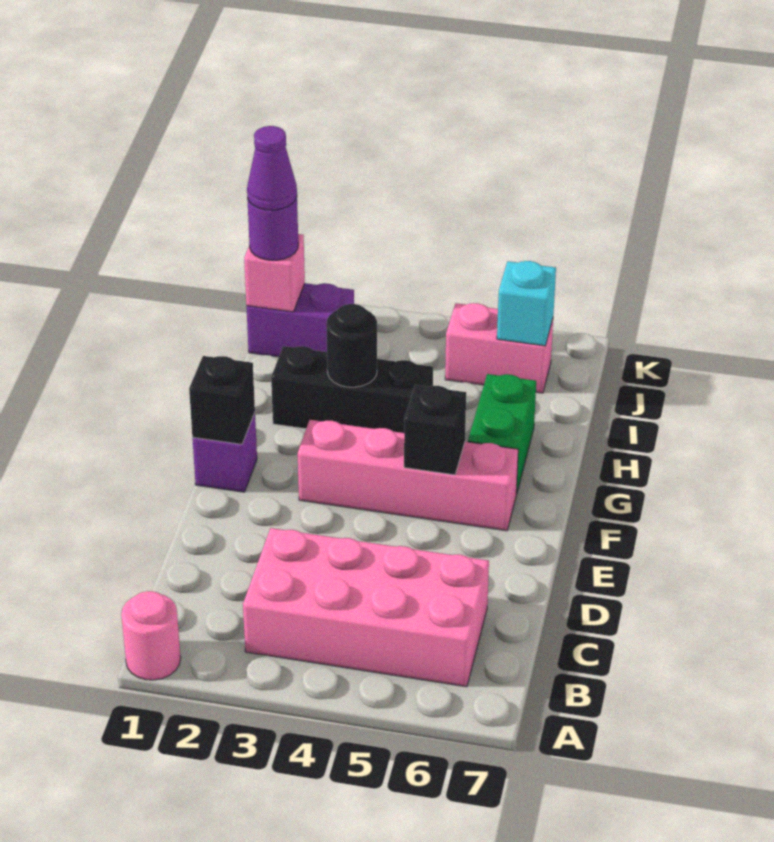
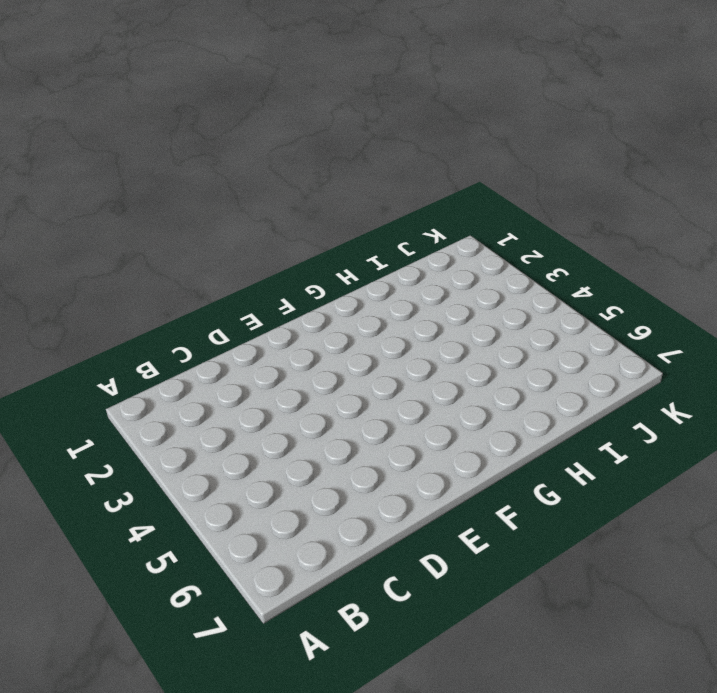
none -> pink 1x1 round brick [121,591,181,680]
none -> pink 2x4 brick [243,528,489,687]
none -> purple 1x1 brick [192,413,257,492]

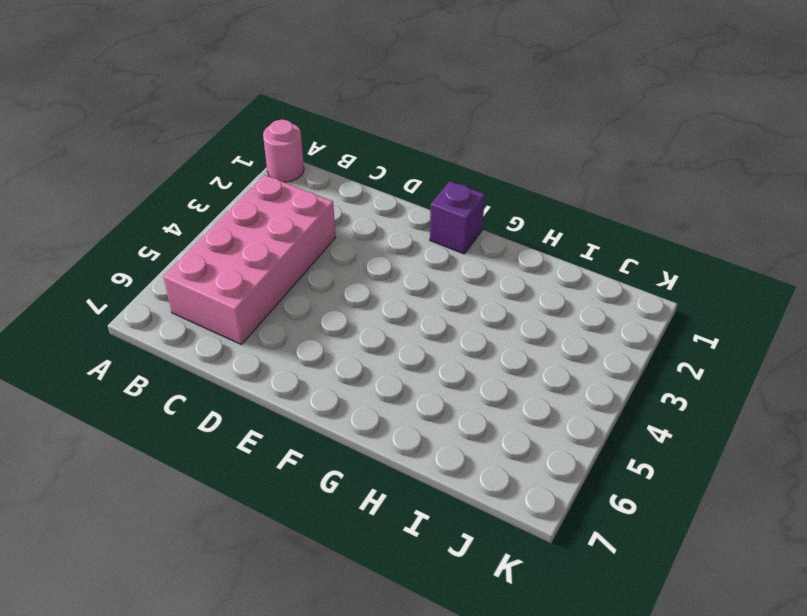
none -> pink 1x4 brick [298,420,518,531]
none -> green 1x2 brick [468,374,536,494]
none -> black 1x3 brick [271,346,433,433]

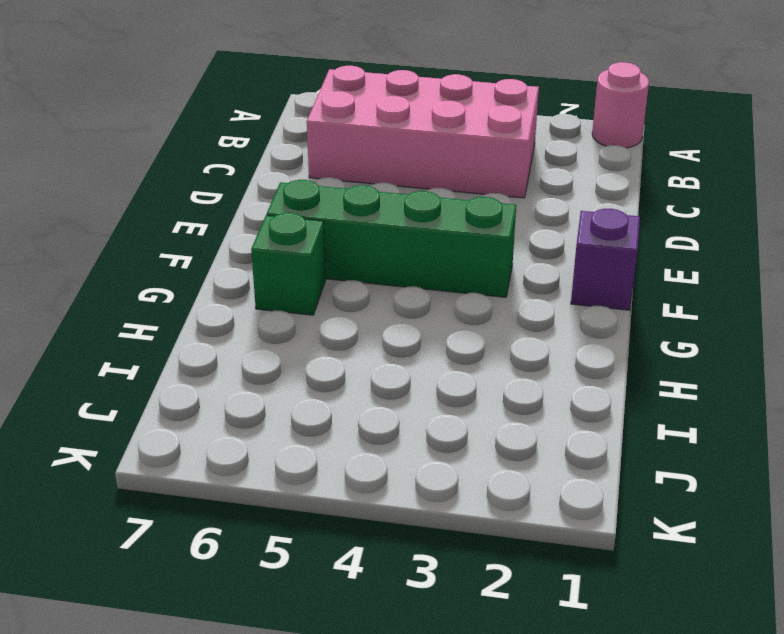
green 1x4 brick [267,180,516,297] -> pink 1x4 brick [298,420,518,531]
green 1x1 brick [251,213,326,315] -> green 1x2 brick [468,374,536,494]
none -> black 1x3 brick [271,346,433,433]
none -> purple 1x2 brick [246,283,354,357]
none -> pink 1x2 brick [445,303,553,393]

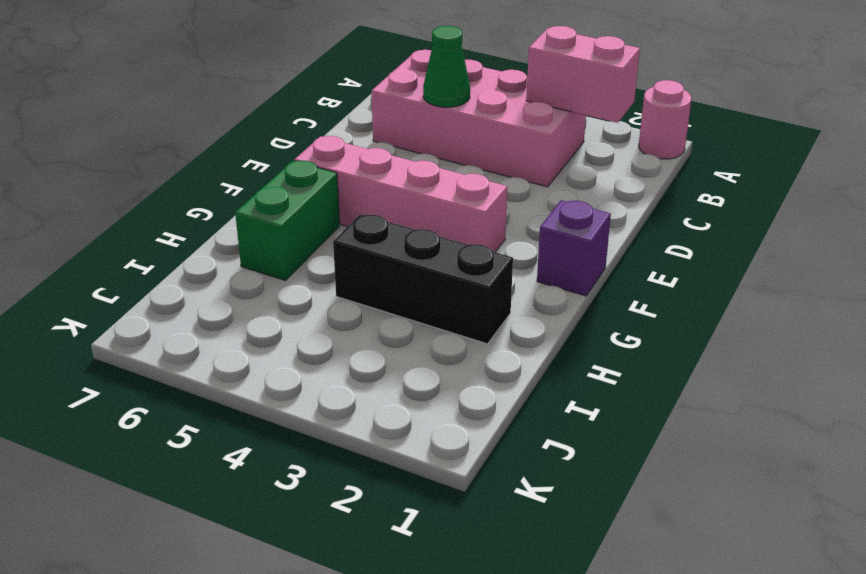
pink 1x2 brick [526,26,640,123] -> pink 1x2 brick moved to [445,303,553,393]
green 1x1 cone [423,26,470,107] -> none
none -> purple 1x2 brick [246,283,354,357]
none -> black 1x1 brick [189,356,255,444]
none -> black 1x1 brick [404,385,466,475]

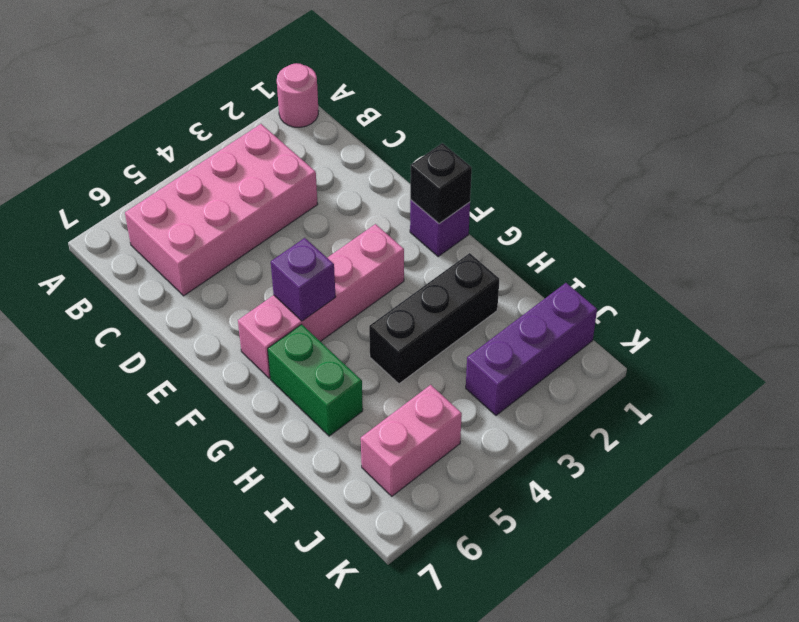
purple 1x1 brick [271,238,335,321] -> black 1x1 brick [404,385,466,475]
purple 1x3 brick [466,283,597,415] -> purple 1x2 brick [246,283,354,357]
none -> black 1x1 round brick [326,304,377,387]
none -> pink 1x1 brick [244,234,305,312]
none -> cyan 1x1 brick [497,261,556,346]

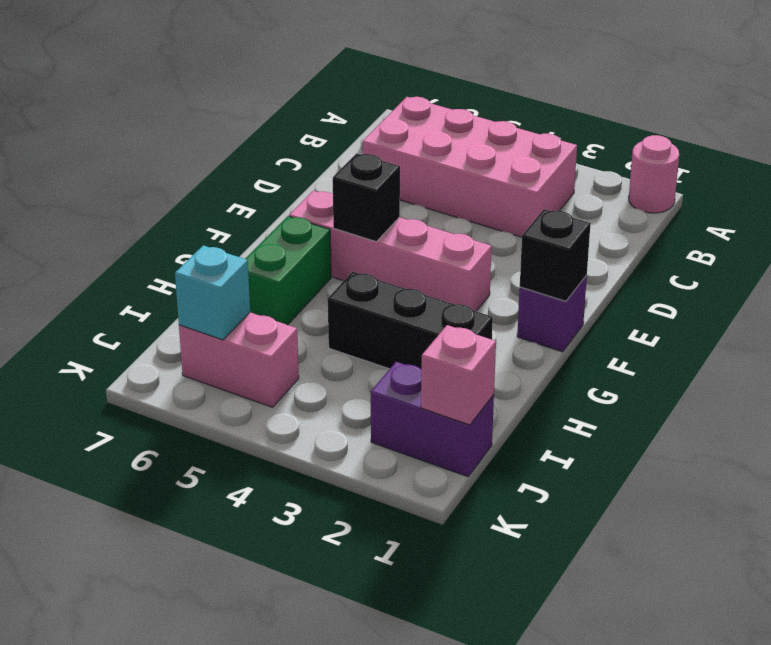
none -> black 1x1 round brick [326,304,377,387]
none -> purple 1x1 round brick [247,198,298,260]
none -> purple 1x1 cone [247,126,297,210]

